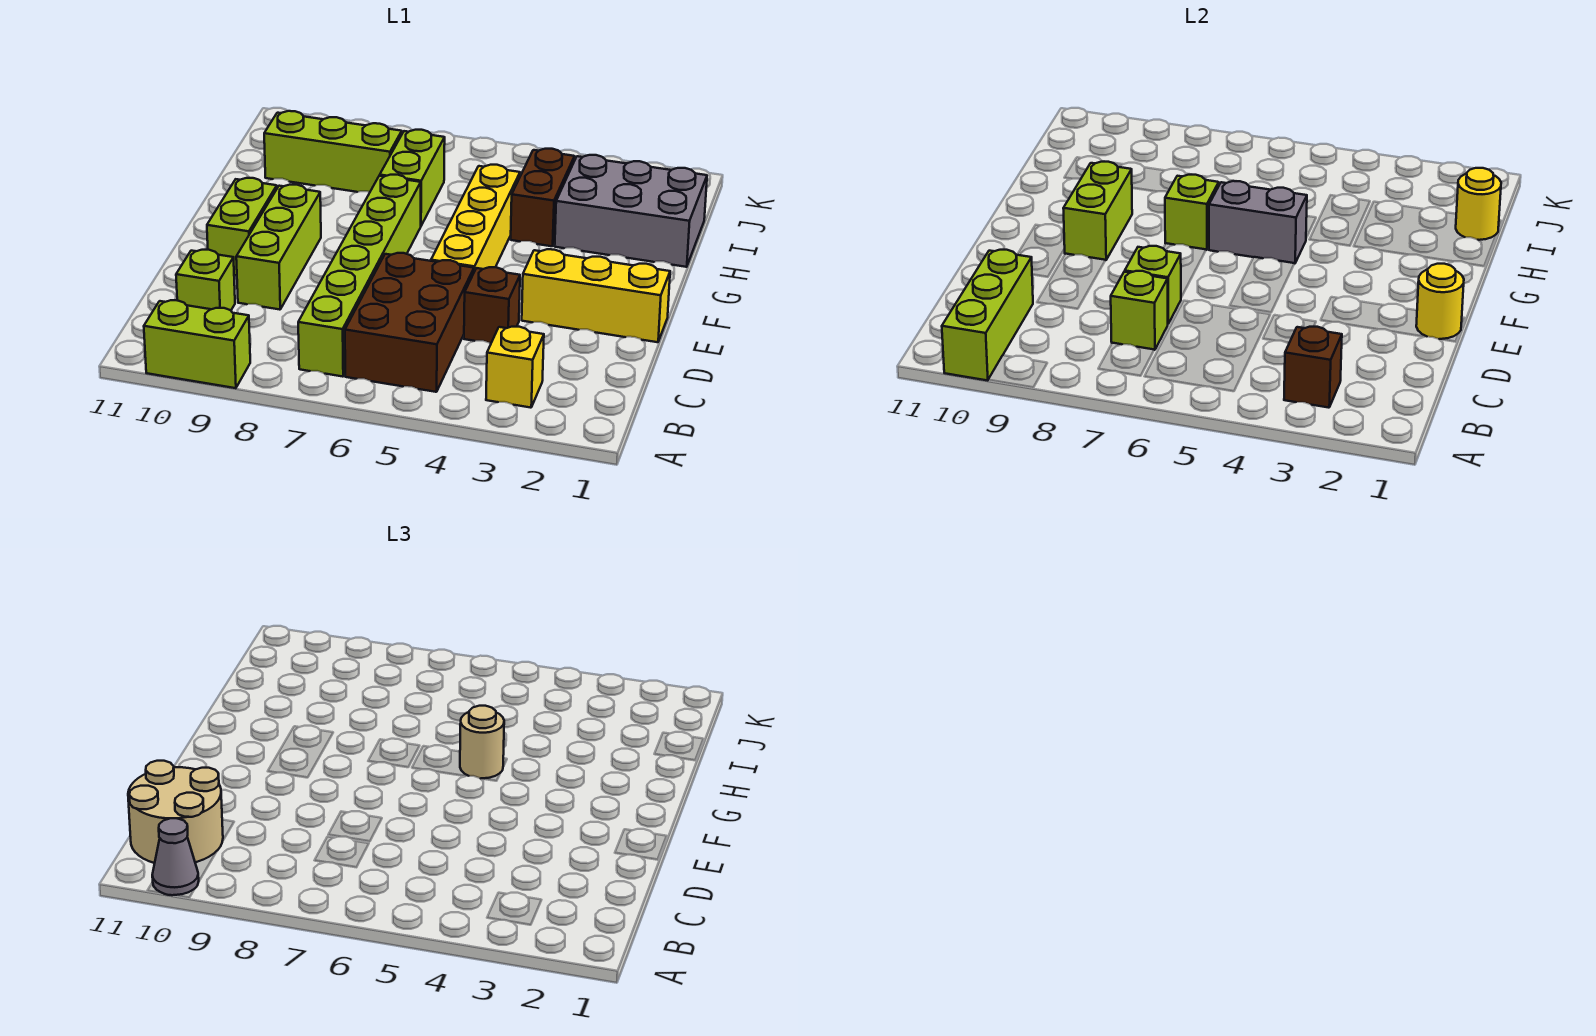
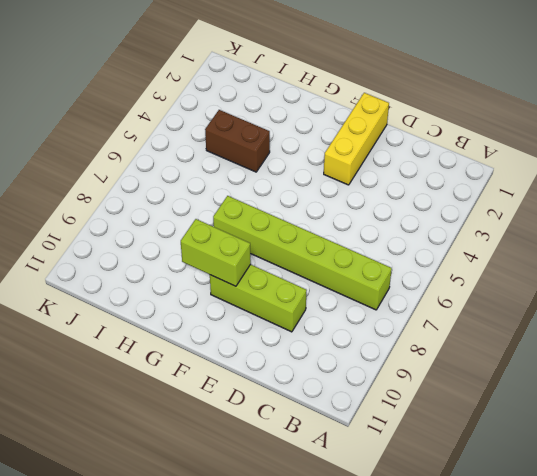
none -> lime 1x2 brick [144,300,250,388]
none -> yellow 1x1 brick [486,327,544,408]
none -> brown 2x3 brick [345,253,474,392]

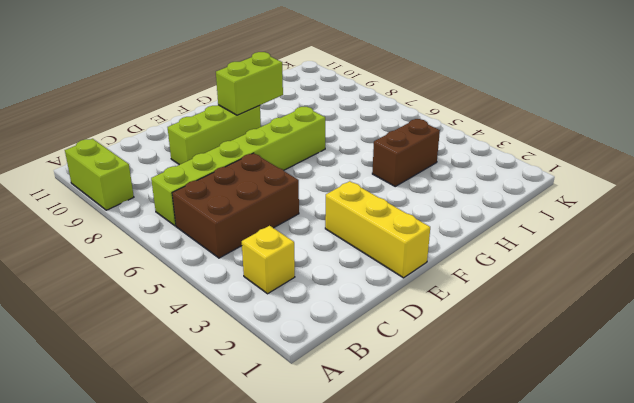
none -> lime 1x1 brick [176,250,235,310]
none -> brown 1x1 brick [464,267,520,343]
none -> yellow 1x4 brick [431,165,520,272]

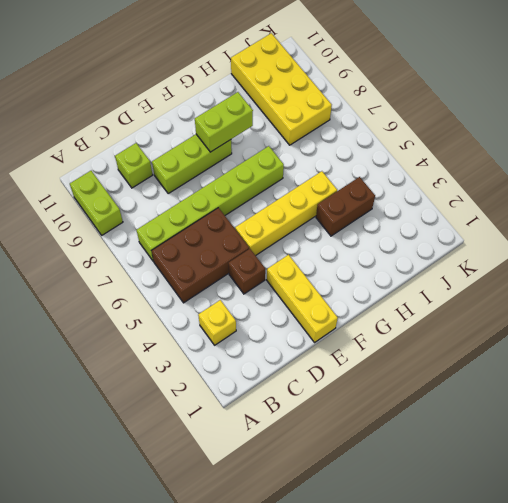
yellow 2x4 brick [231,33,332,145] -> lime 1x3 brick [264,111,402,192]
none -> lime 1x2 brick [207,178,277,275]
none -> grey 2x3 brick [555,155,707,267]
none -> lime 1x2 brick [380,130,445,226]

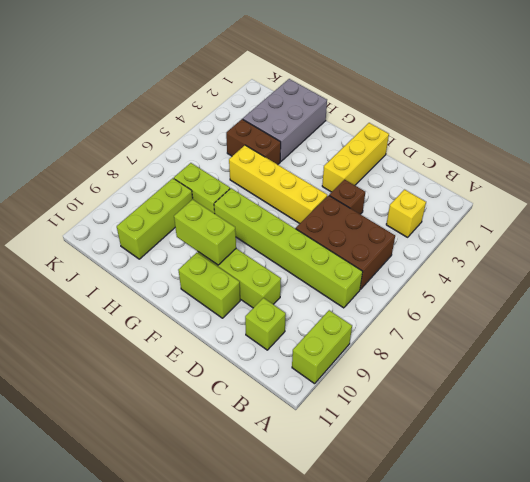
none -> lime 1x3 brick [942,250,1033,381]
none -> brown 1x1 brick [1284,327,1342,408]
none -> lime 1x1 brick [1111,271,1168,350]

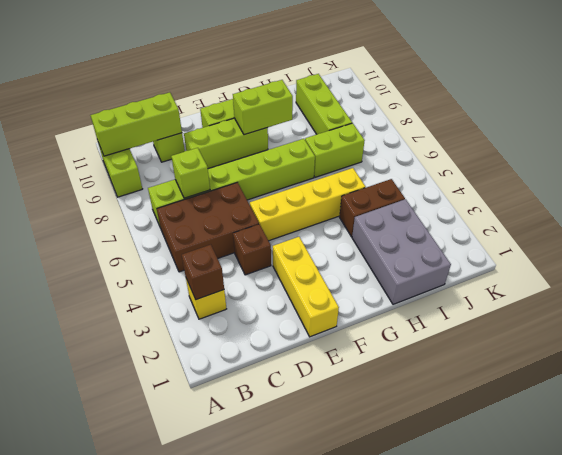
none -> lime 1x1 brick [1125,246,1181,324]
none -> yellow 1x1 round brick [1416,264,1464,339]
none -> grey 1x2 brick [1209,181,1307,263]

